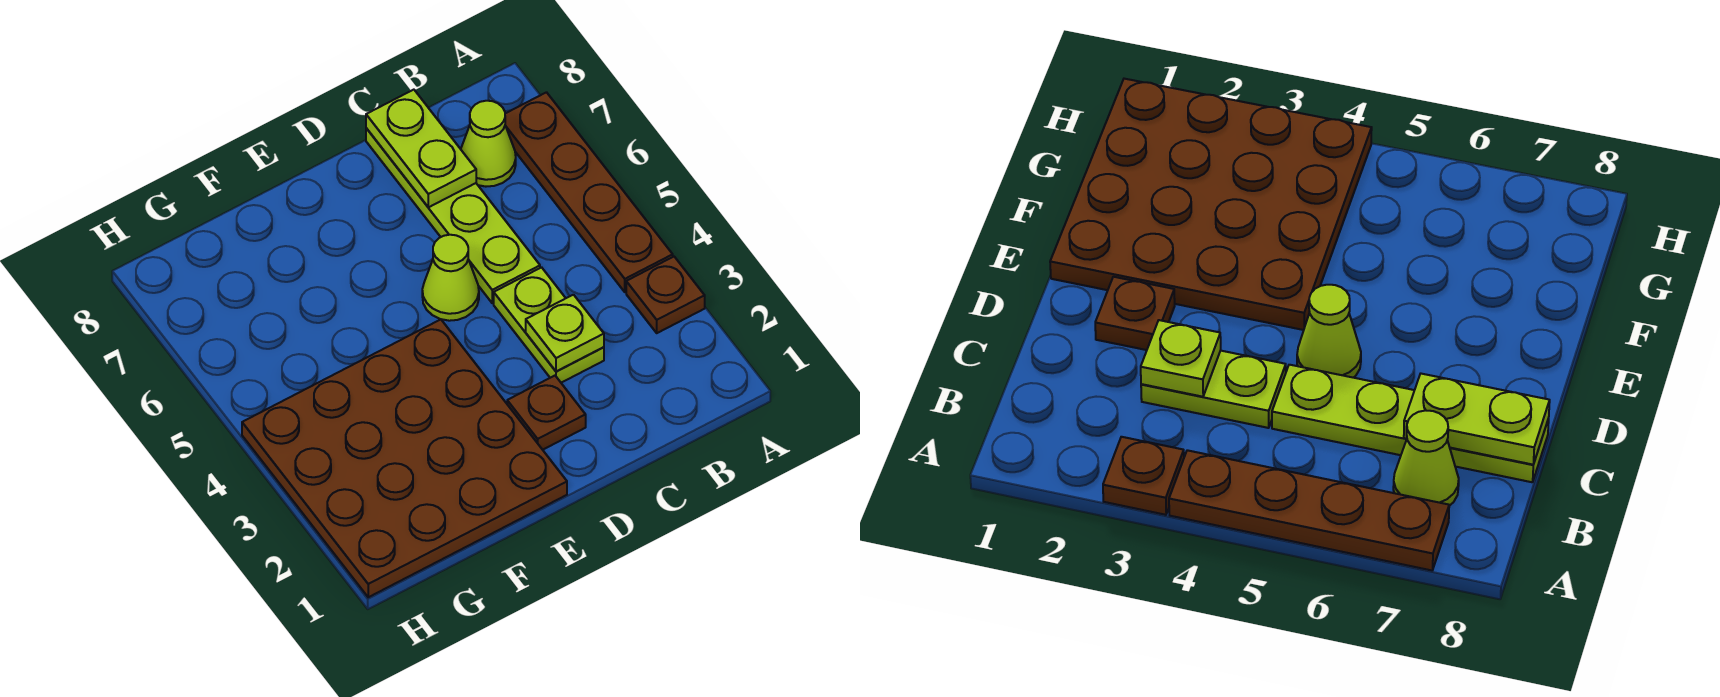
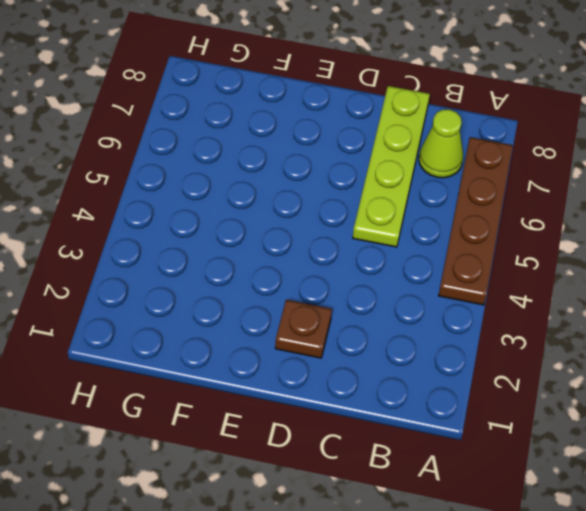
none -> brown 1x1 plate [626,257,705,333]
none -> lime 1x2 plate [494,267,604,383]

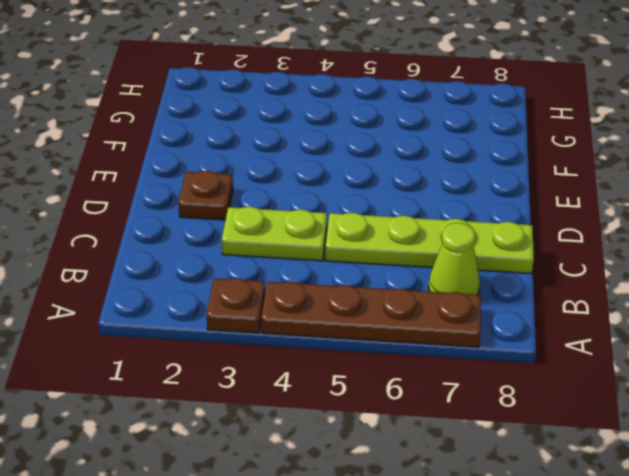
none -> lime 1x1 cone [422,235,479,321]
none -> brown 4x4 plate [242,320,567,597]

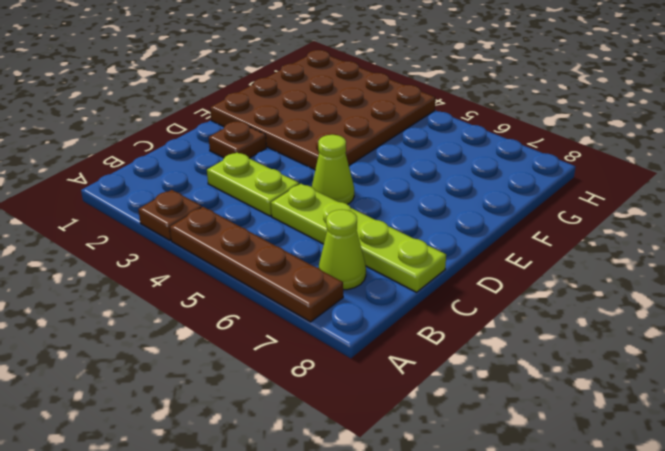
none -> lime 1x1 plate [526,295,604,371]
none -> lime 1x2 plate [366,90,476,207]

